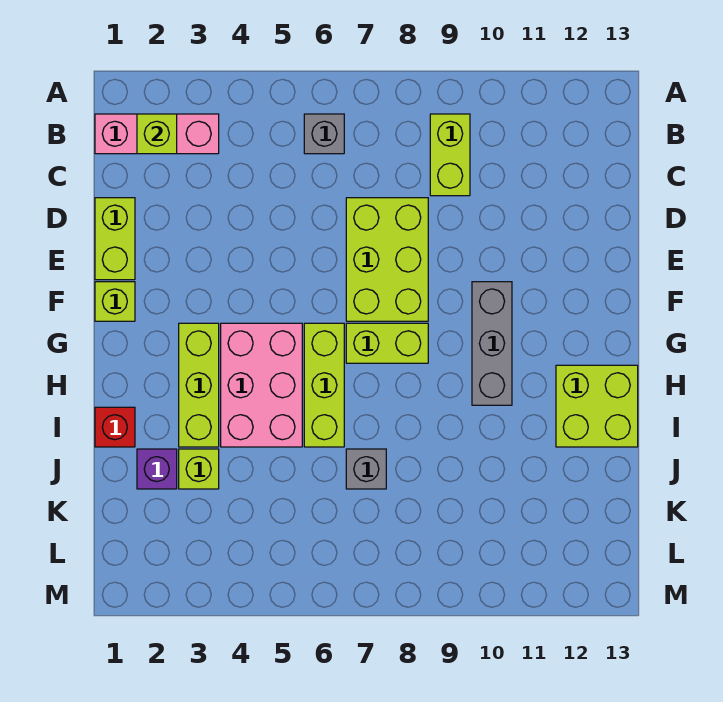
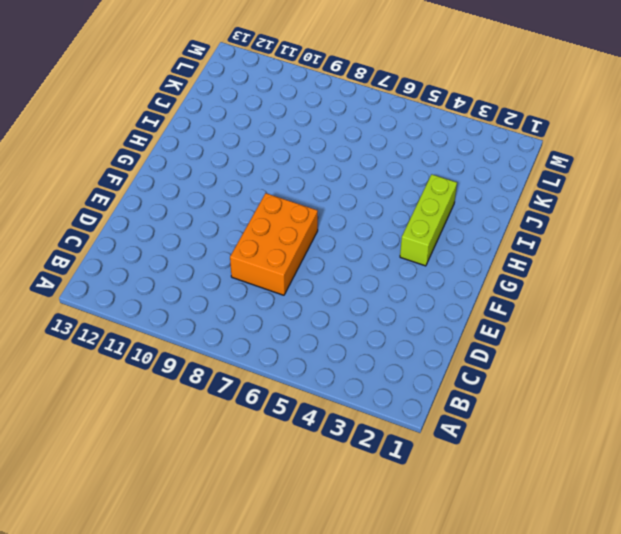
orange 2x3 brick [230,193,318,295] -> lime 2x3 brick [346,198,428,321]
none -> pink 1x3 brick [95,114,219,154]
none -> grey 1x1 brick [304,114,344,154]
none -> lime 1x2 brick [430,114,470,196]

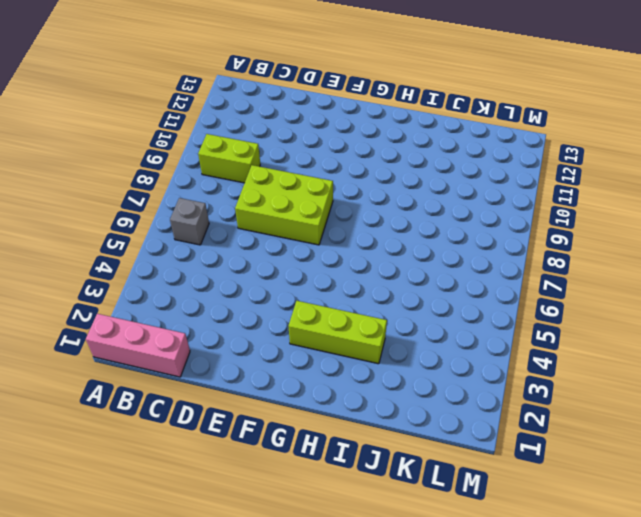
pink 1x3 brick [86,314,190,377] -> pink 1x3 brick turned to [95,114,219,154]
none -> lime 1x2 brick [95,198,135,280]
none -> lime 1x1 brick [95,282,135,321]
none -> grey 1x3 brick [472,282,512,405]

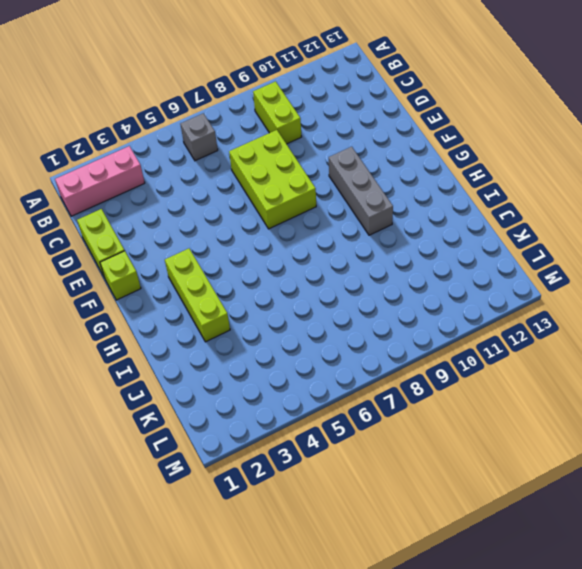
none -> pink 2x3 brick [221,323,302,447]
none -> lime 1x3 brick [304,323,344,447]
none -> lime 1x2 brick [346,323,428,363]

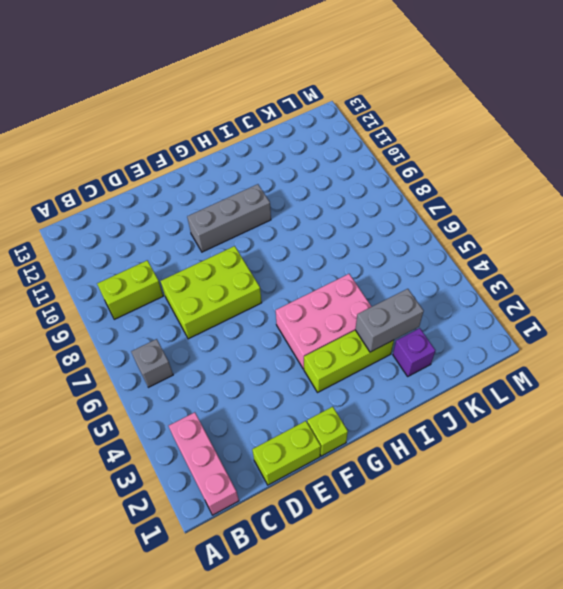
grey 1x2 brick [355,289,424,352] -> none
none -> lime 1x3 brick [304,323,344,447]
none -> lime 1x2 brick [346,323,428,363]
none -> lime 2x2 brick [556,365,638,447]

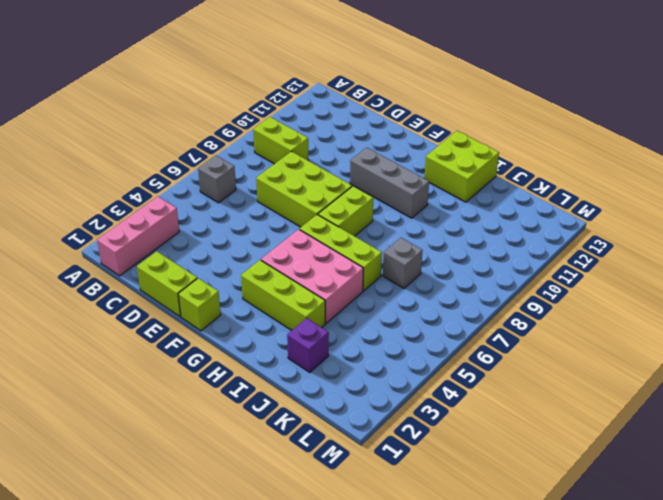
none -> red 1x1 brick [95,407,135,447]
none -> lime 1x1 brick [179,449,219,489]
none -> lime 1x1 brick [137,114,177,154]

